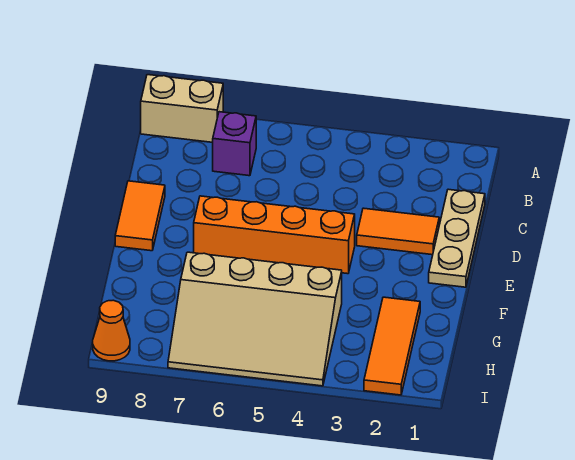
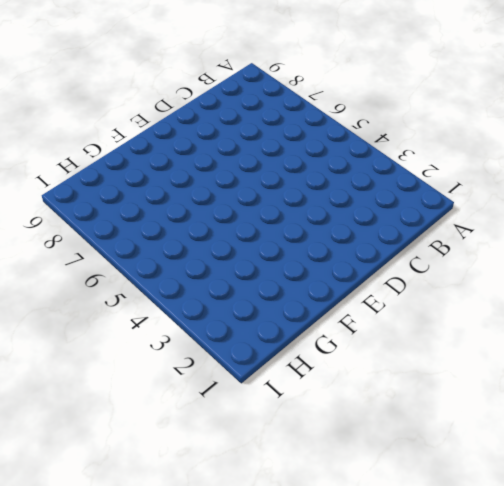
none -> tan 1x2 brick [141,75,223,142]
none -> purple 1x1 brick [213,112,256,176]

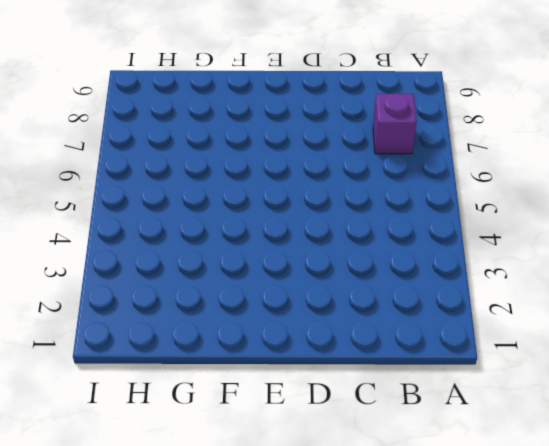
none -> tan 1x2 brick [141,75,223,142]
none -> tan 1x3 plate [429,189,485,287]

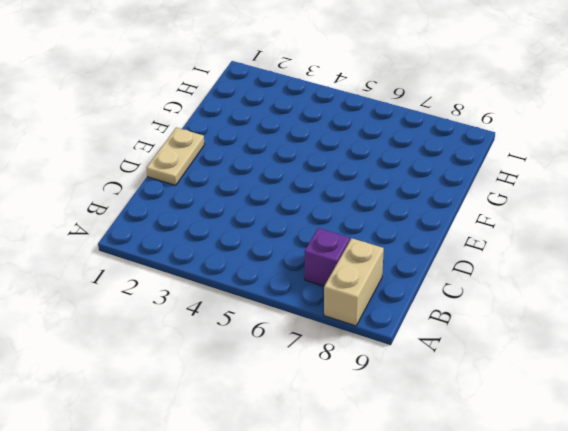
tan 1x2 brick [324,238,384,326] -> tan 1x2 brick turned to [141,75,223,142]
tan 1x2 plate [147,128,205,185] -> tan 1x3 plate [429,189,485,287]
none -> orange 1x2 tile [357,208,439,255]
none -> orange 1x2 tile [115,181,165,251]

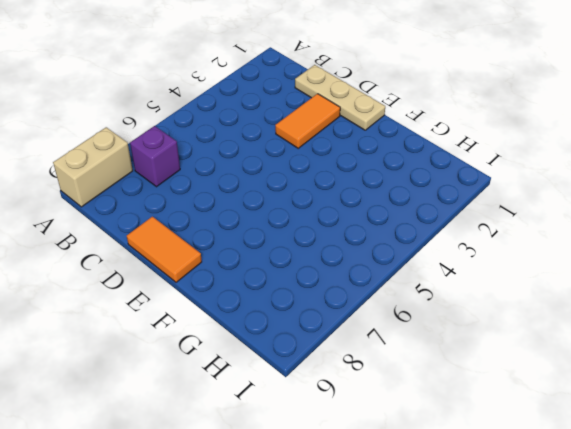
none -> orange 1x4 brick [194,196,355,274]
none -> orange 1x3 tile [364,297,420,395]

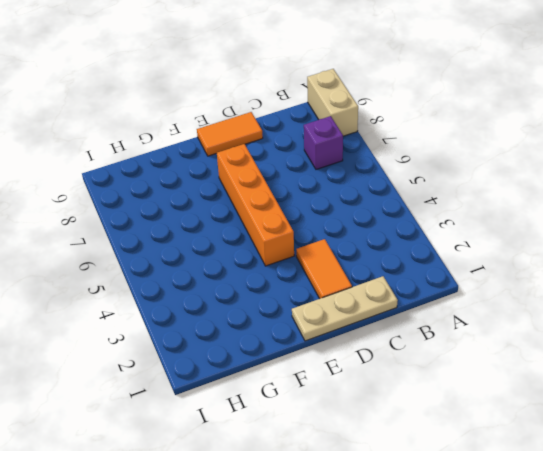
none -> orange 1x3 tile [364,297,420,395]
none -> tan 3x4 slope [168,252,342,386]

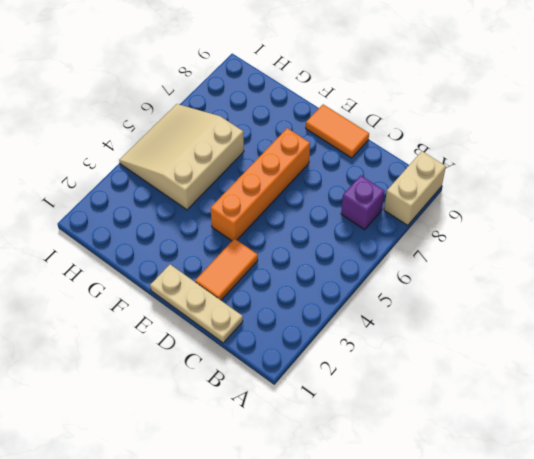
tan 3x3 slope [119,104,244,210] -> tan 3x4 slope [168,252,342,386]
none -> orange 1x3 tile [364,297,420,395]
none -> orange 1x1 cone [93,300,130,361]

